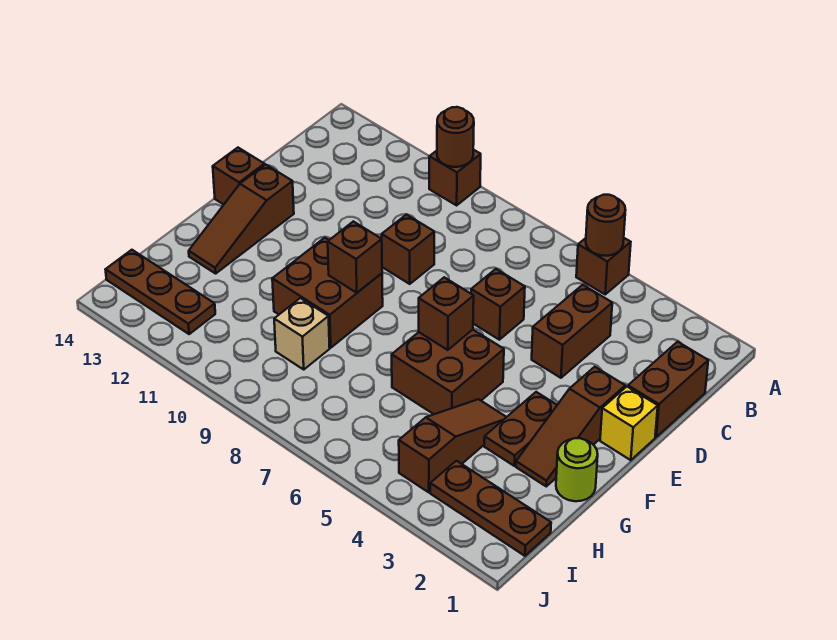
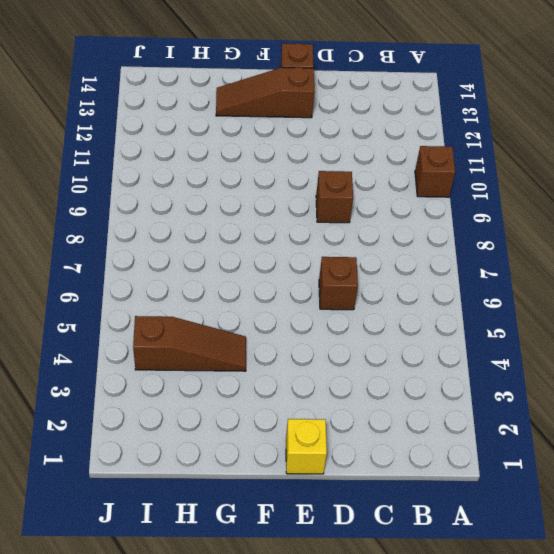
none -> brown 1x1 brick [576,238,631,294]
none -> brown 1x2 brick [628,342,708,437]
none -> brown 1x2 brick [532,285,612,378]

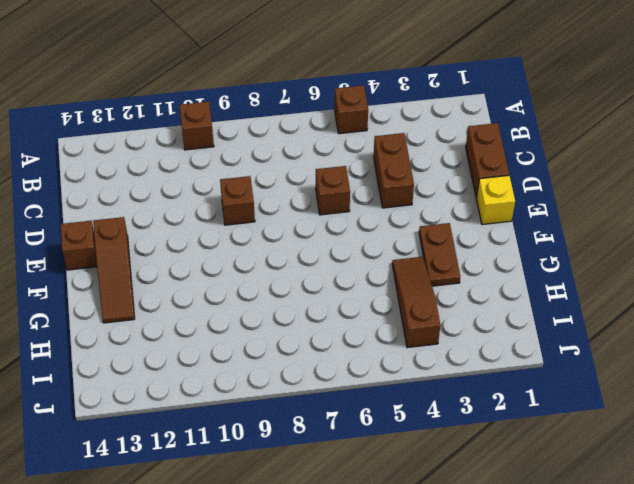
none -> brown 1x3 slope [516,367,625,486]
none -> brown 2x2 brick [392,330,504,414]
none -> brown 2x2 brick [272,238,383,348]

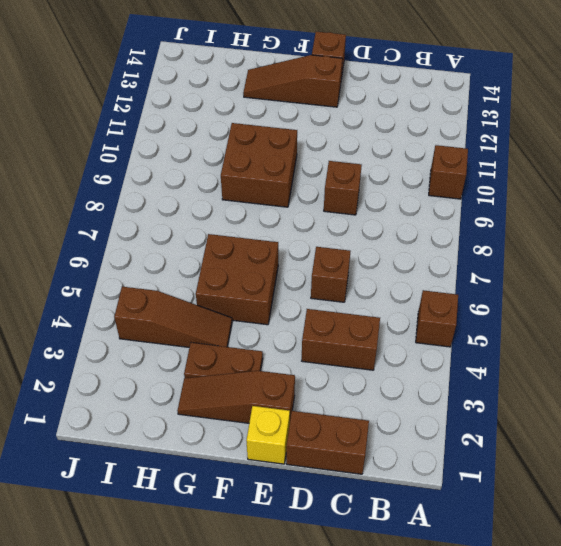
none -> lime 1x1 round brick [556,438,598,501]
none -> tan 1x1 brick [274,298,330,369]
none -> brown 1x3 plate [430,461,551,556]

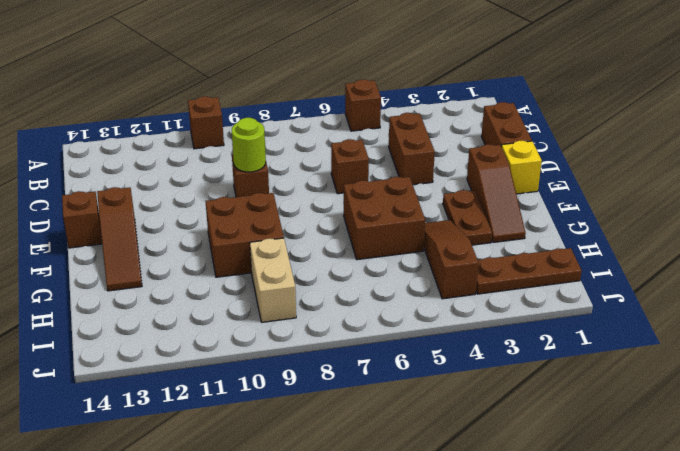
lime 1x1 round brick [232,118,266,172] -> lime 1x1 round brick moved to [556,438,598,501]
tan 1x2 brick [250,238,296,322] -> tan 1x1 brick [274,298,330,369]
none -> brown 1x3 plate [106,250,215,334]
none -> brown 1x1 round brick [586,195,625,256]
none -> brown 1x1 round brick [437,107,474,167]

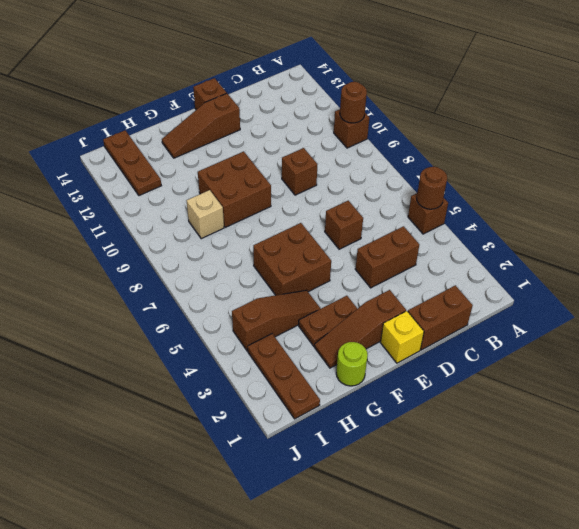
none -> brown 1x1 brick [419,277,474,350]
none -> brown 1x1 brick [328,221,382,293]

